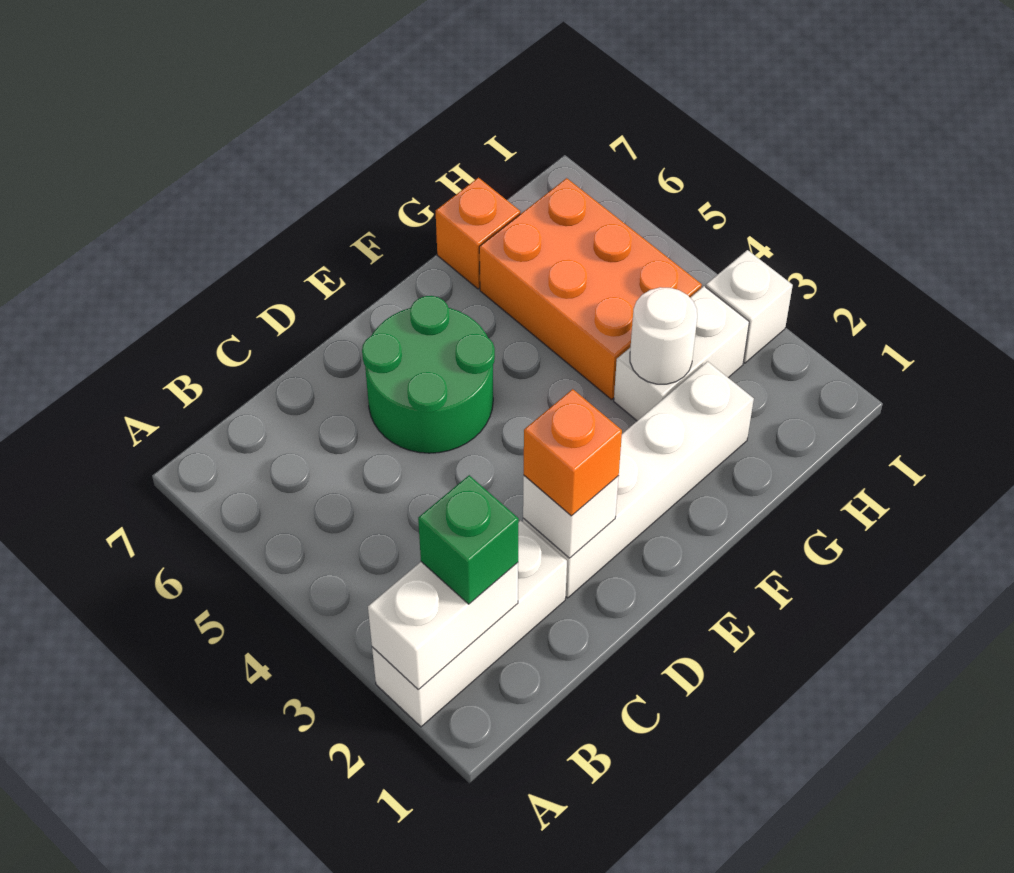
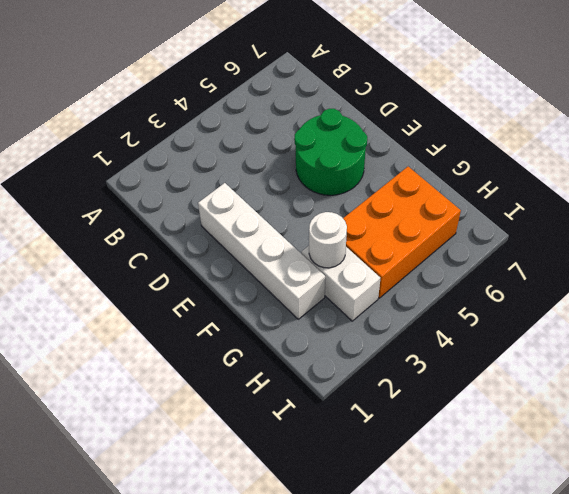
none -> white 1x3 brick [372,520,567,727]
none -> orange 1x1 brick [436,178,520,289]
none -> white 1x1 brick [706,250,793,363]

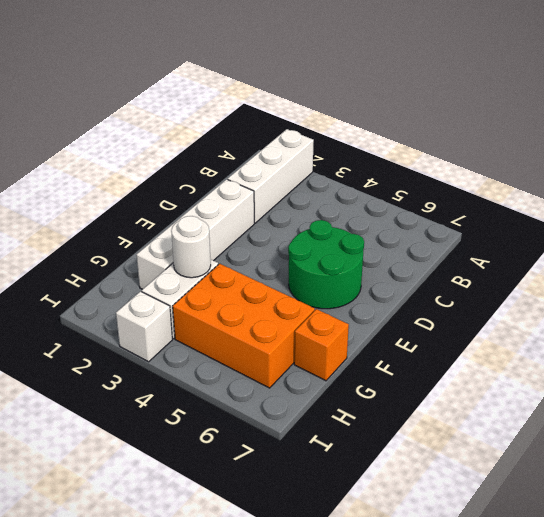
none -> white 1x2 brick [368,562,518,690]
none -> white 1x1 brick [523,476,619,558]
none -> green 1x1 brick [418,475,519,604]

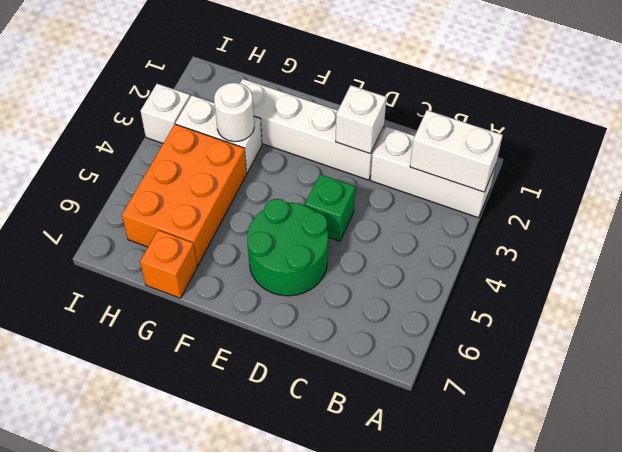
green 1x1 brick [305,174,355,241] -> green 1x1 brick moved to [418,475,519,604]
none -> orange 1x1 brick [524,389,622,516]

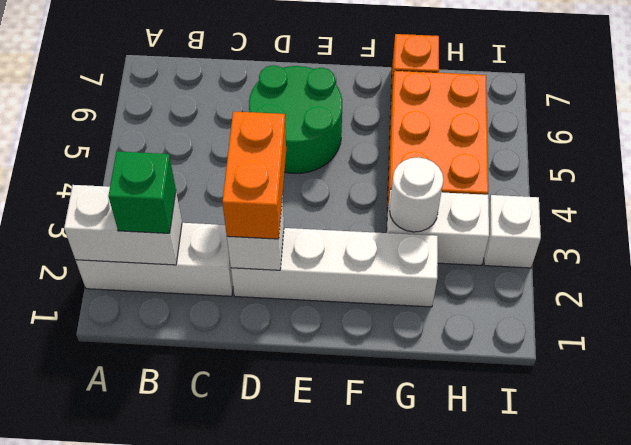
orange 1x2 brick [222,111,286,239] -> orange 1x1 brick [524,389,622,516]

